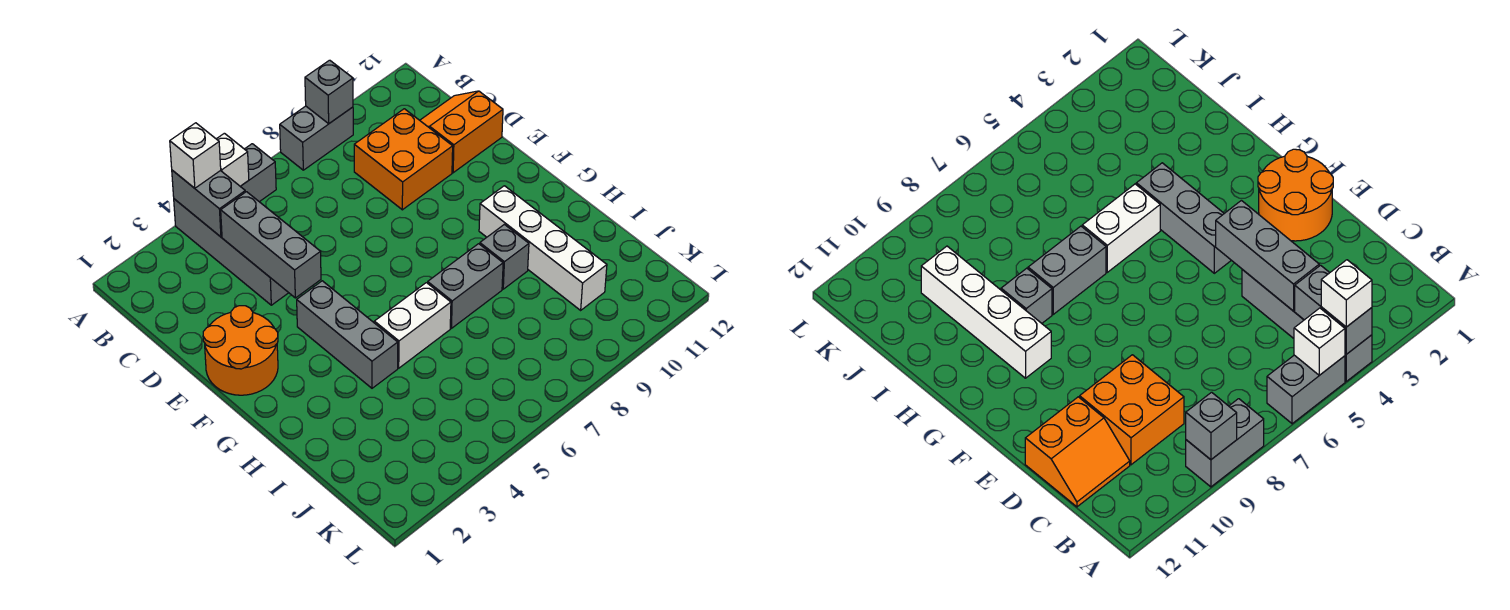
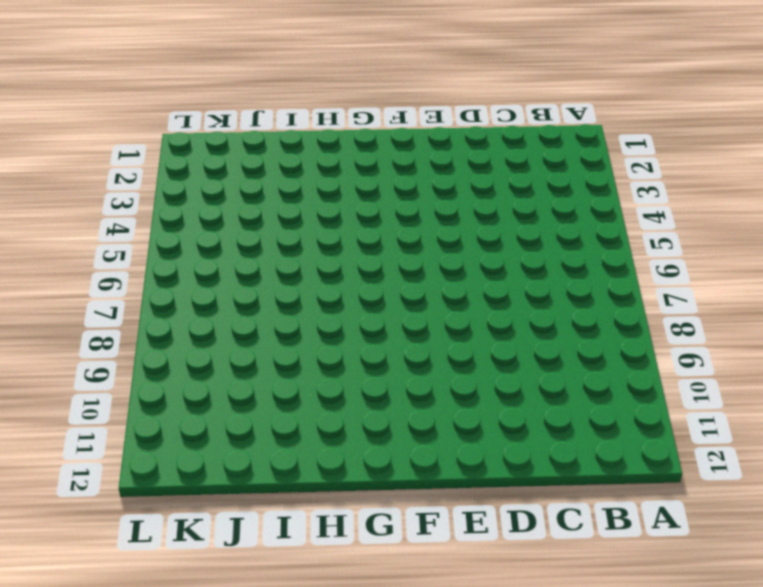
none -> grey 1x4 brick [174,199,288,305]
none -> grey 1x2 brick [240,144,276,202]
none -> grey 1x2 brick [280,106,353,170]

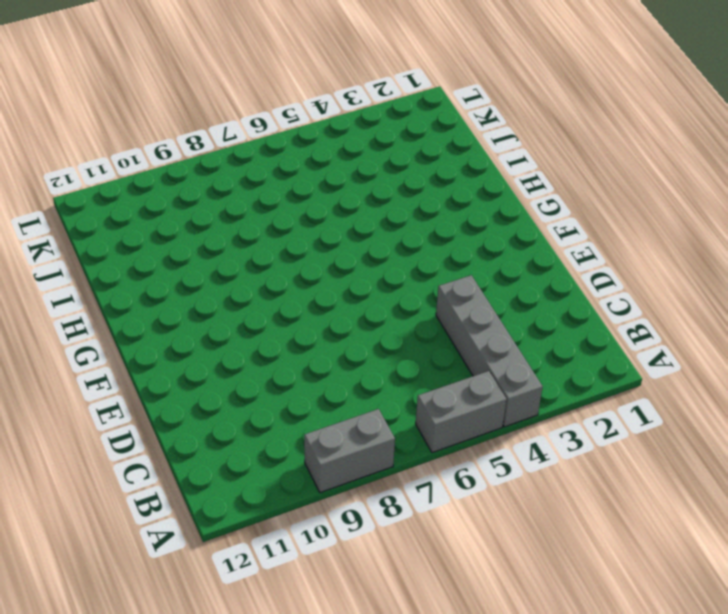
none -> orange 2x2 brick [354,109,453,210]
none -> orange 2x2 slope [420,91,503,173]
none -> orange 2x2 round brick [203,306,278,395]

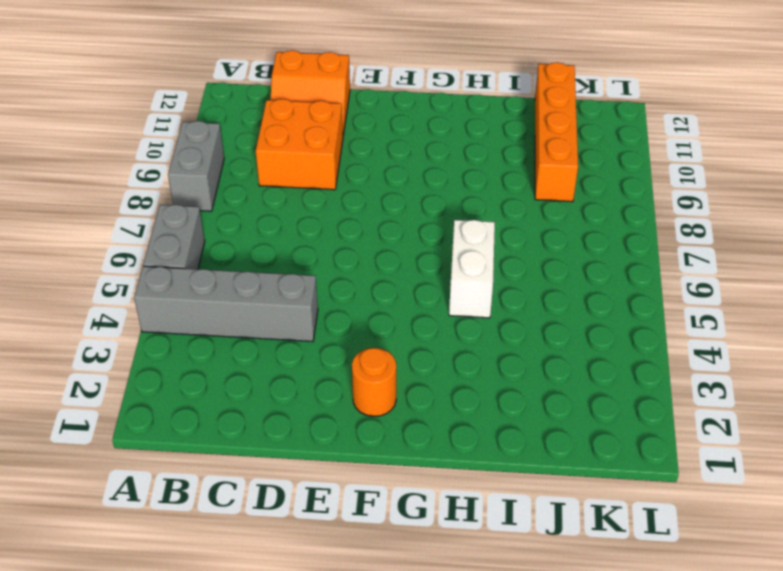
orange 2x2 slope [271,50,350,135] -> orange 2x2 slope turned to [420,91,503,173]
orange 1x1 round brick [352,348,396,416] -> orange 2x2 round brick [203,306,278,395]
orange 1x4 brick [535,62,578,202] -> white 1x4 brick [479,186,607,310]
none -> grey 1x3 brick [297,281,398,388]
none -> grey 1x2 brick [428,244,503,328]
none -> grey 1x1 brick [480,224,529,289]

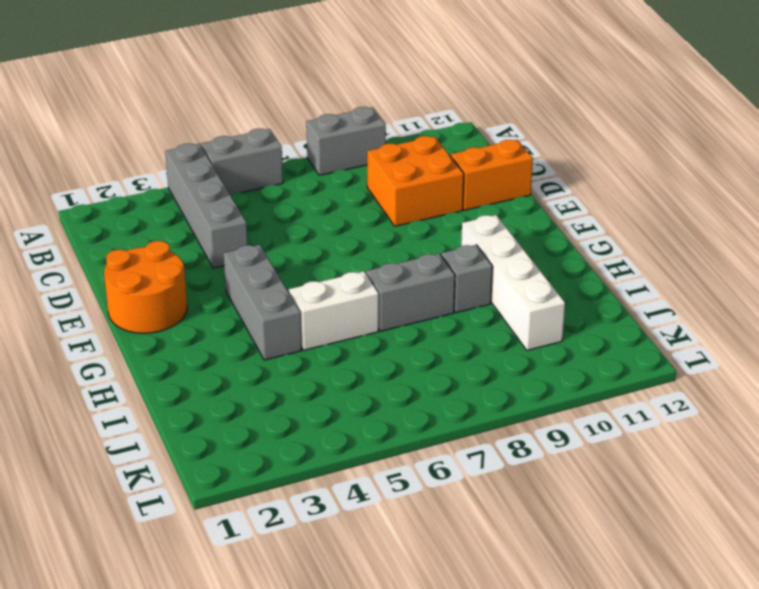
none -> grey 1x2 brick [172,170,245,237]
none -> white 1x1 brick [217,133,249,186]
none -> grey 1x1 brick [305,60,353,124]

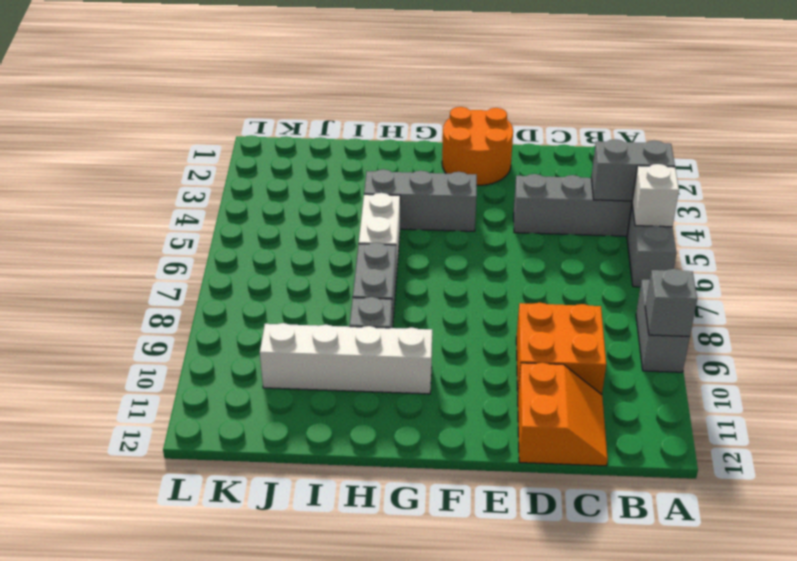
none -> grey 1x3 brick [221,192,321,298]
none -> white 1x1 brick [170,123,221,188]

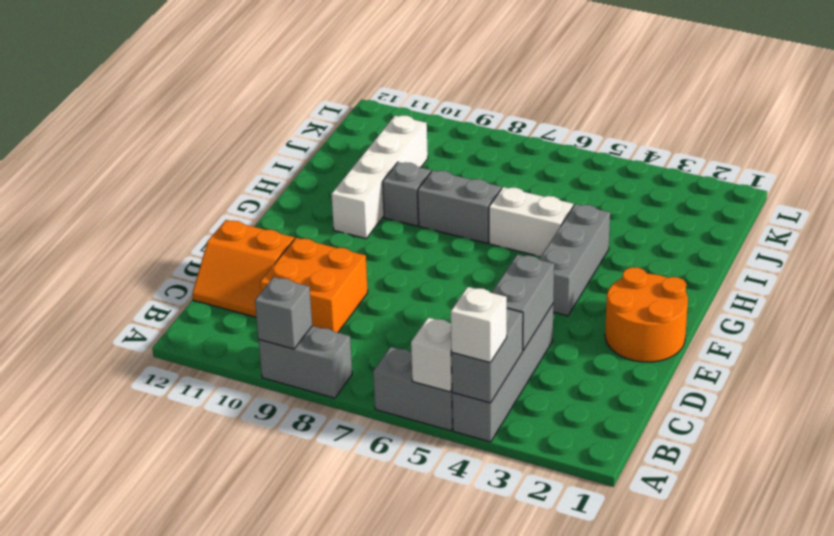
grey 1x2 brick [492,254,554,350] -> grey 1x3 brick [221,192,321,298]

